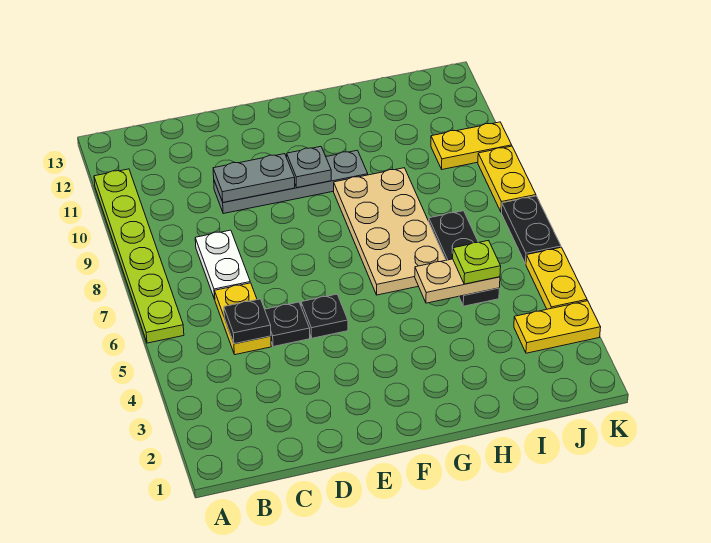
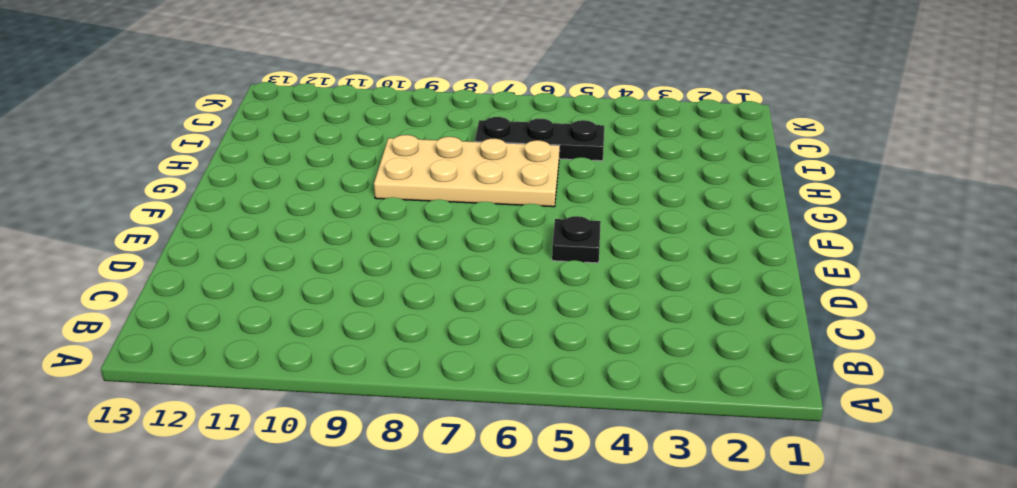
none -> lime 1x6 plate [94,169,184,343]
none -> yellow 1x2 plate [215,283,271,355]
none -> white 1x2 plate [195,230,250,299]

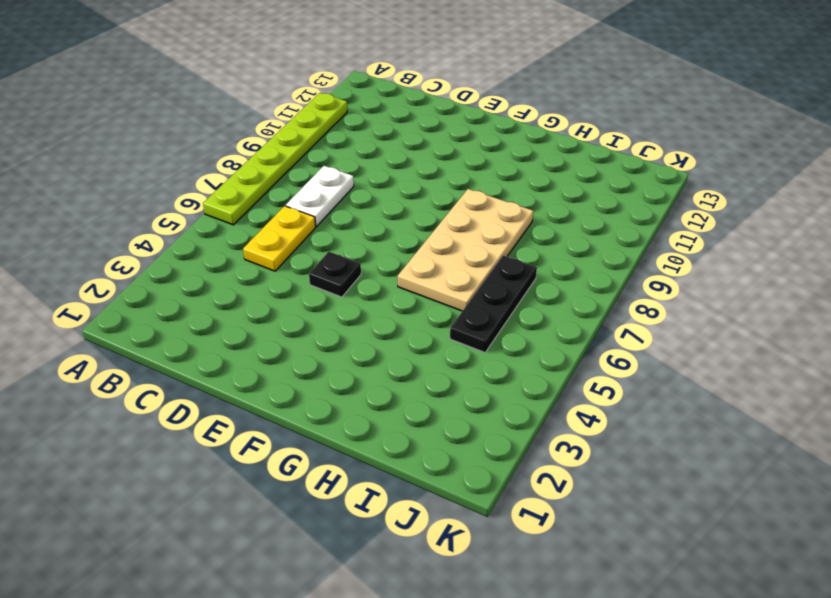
none -> black 1x1 plate [265,302,310,347]
none -> grey 1x4 plate [214,150,368,214]
none -> yellow 1x2 plate [514,301,601,353]

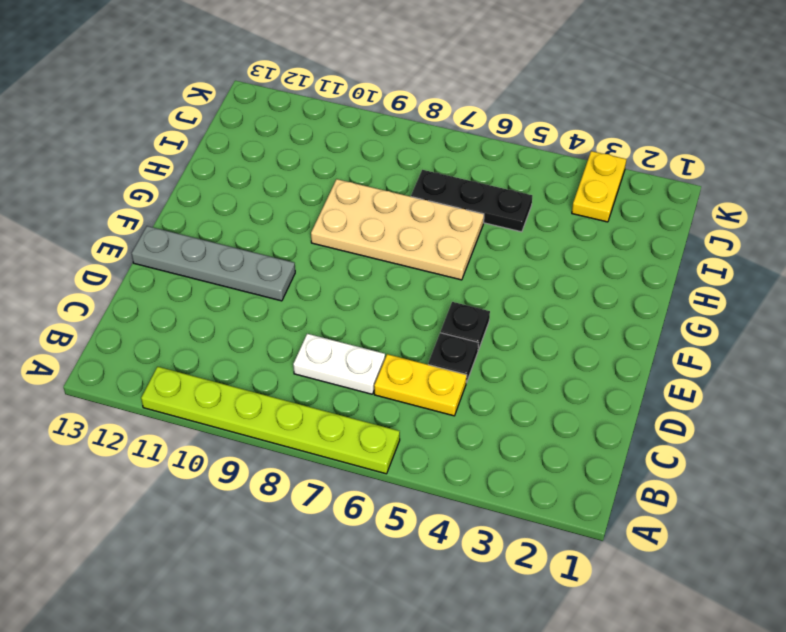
grey 1x4 plate [132,226,295,301] -> grey 1x4 plate turned to [214,150,368,214]
none -> yellow 1x2 plate [431,122,512,169]
none -> yellow 1x2 plate [526,247,587,309]
none -> black 1x2 plate [501,196,561,264]

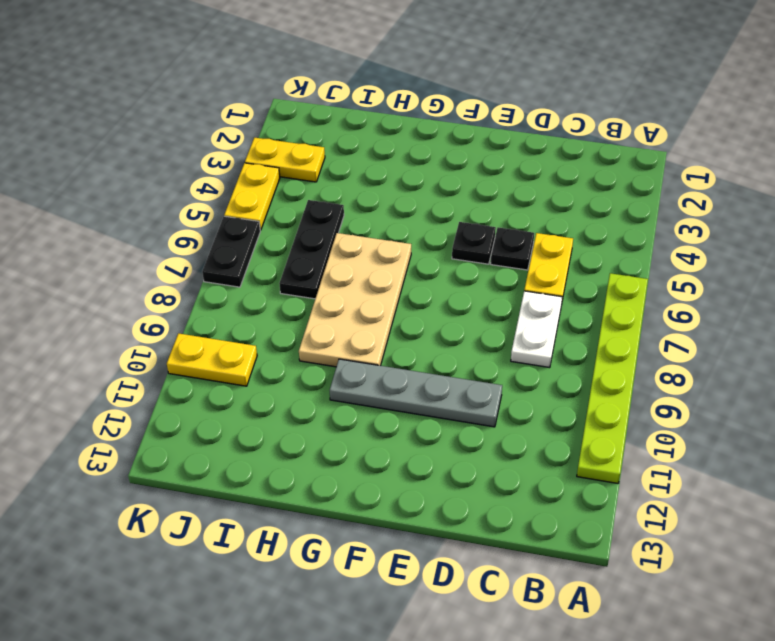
none -> yellow 1x2 plate [478,146,536,212]
none -> black 1x1 plate [224,299,271,344]
none -> grey 1x2 plate [213,154,295,202]

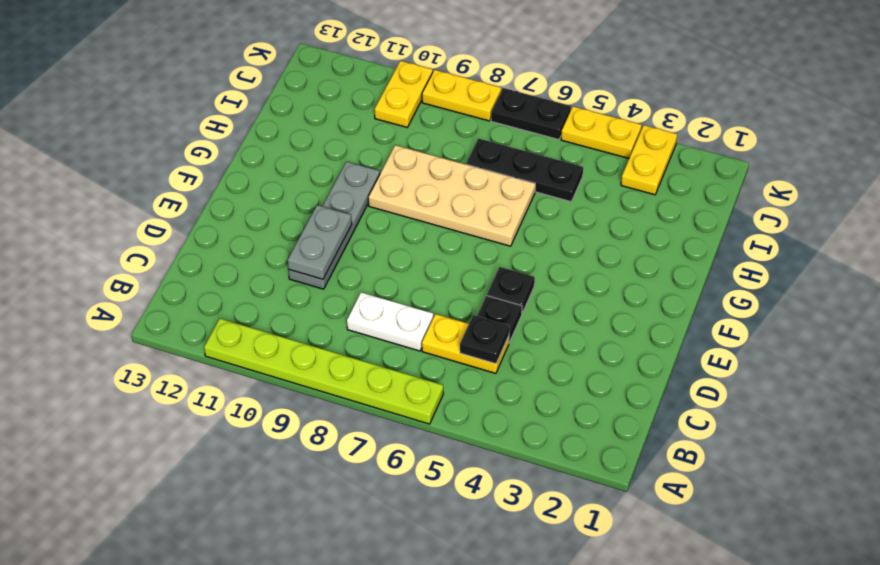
none -> grey 1x1 plate [287,147,331,188]
none -> tan 1x2 plate [415,259,500,303]
none -> lime 1x1 plate [453,240,501,284]

